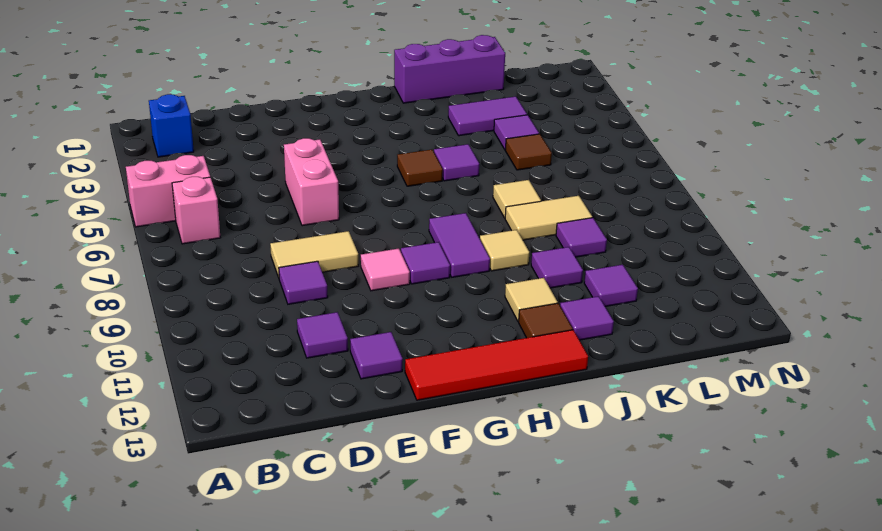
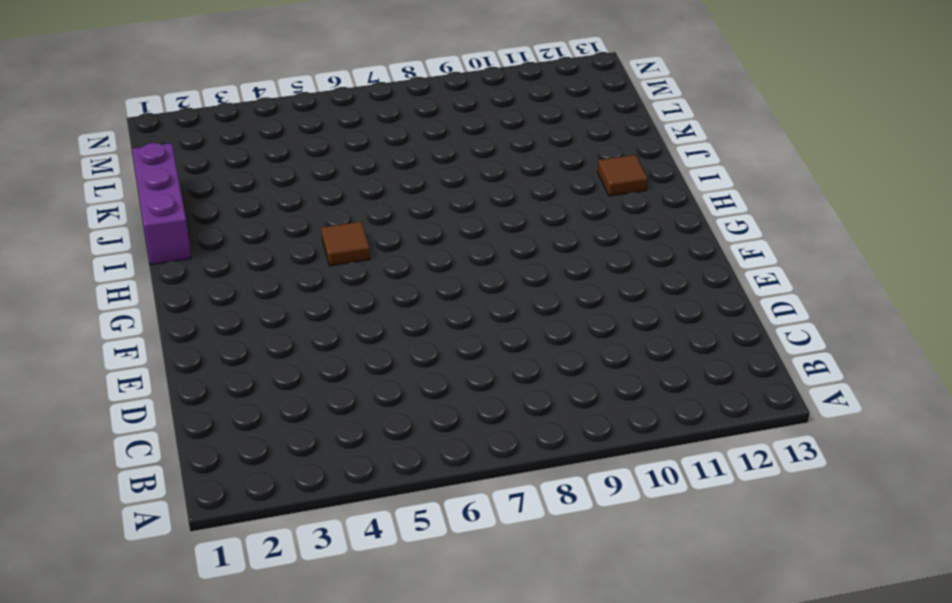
none -> pink 1x2 brick [126,155,210,227]
none -> blue 1x1 brick [149,94,194,157]
none -> pink 1x1 brick [172,177,220,244]

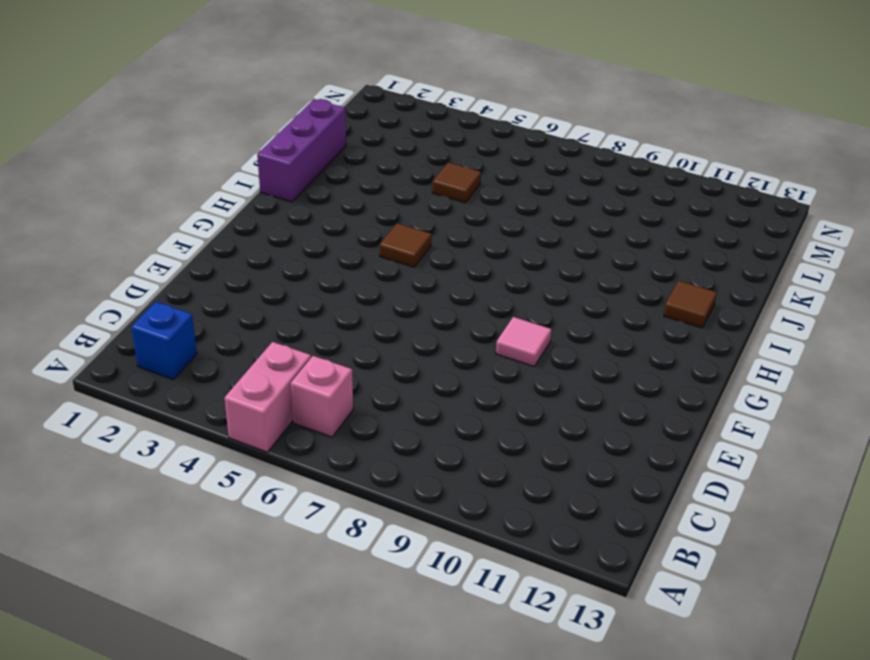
none -> tan 1x2 tile [270,231,358,278]
none -> purple 1x1 tile [279,261,328,304]
none -> purple 1x1 tile [297,312,348,358]

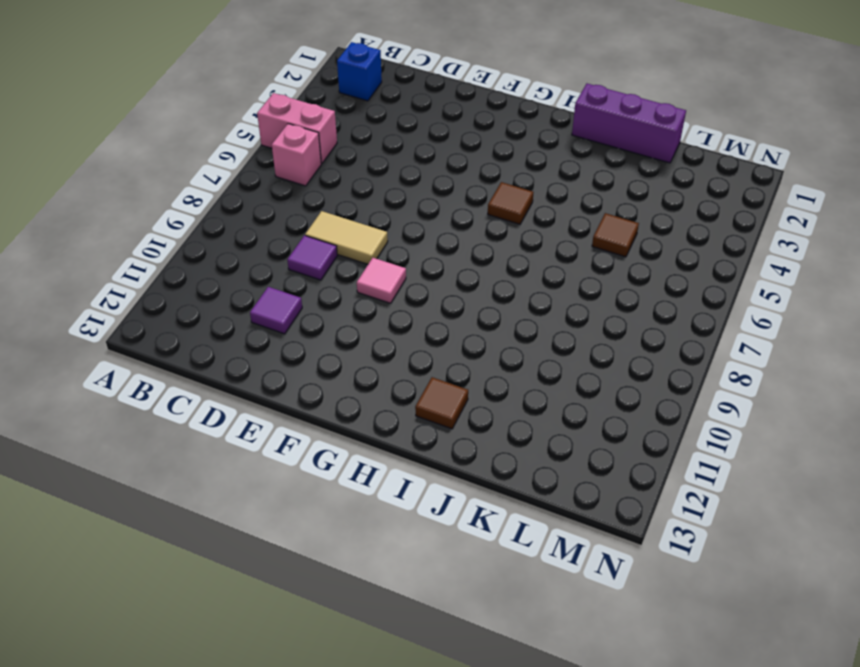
none -> pink 1x2 brick [284,138,339,226]
none -> purple 1x1 tile [350,332,403,379]
none -> red 1x4 tile [405,330,588,400]

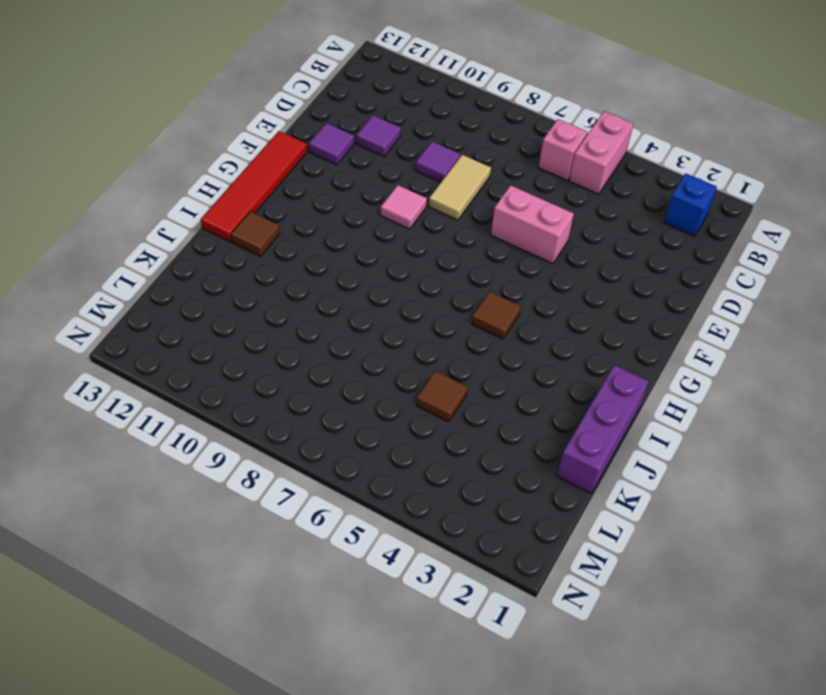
none -> purple 1x1 tile [401,242,450,284]
none -> purple 1x2 tile [429,213,490,277]
none -> purple 1x1 tile [434,144,479,181]

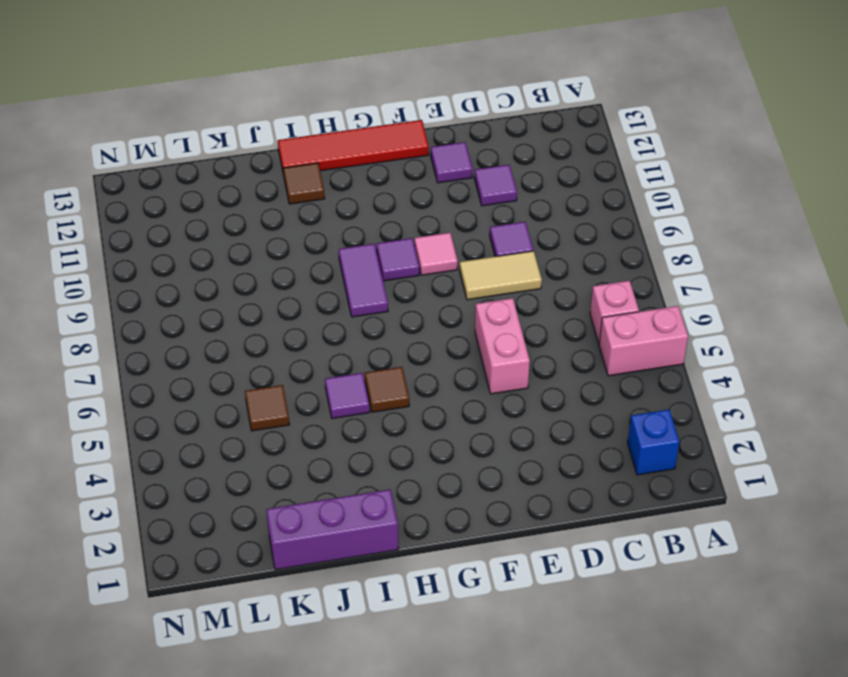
none -> tan 1x1 tile [480,230,529,271]
none -> tan 1x1 tile [505,278,558,322]
none -> purple 1x2 tile [448,96,527,136]

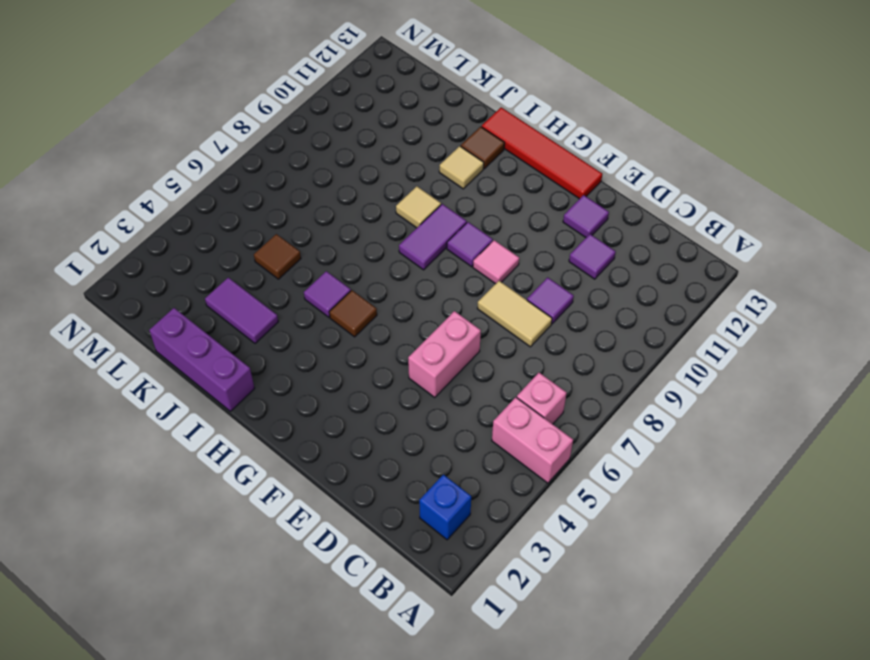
none -> tan 1x1 tile [493,180,541,218]
none -> tan 1x2 tile [505,196,592,240]
none -> purple 1x1 tile [531,247,583,288]

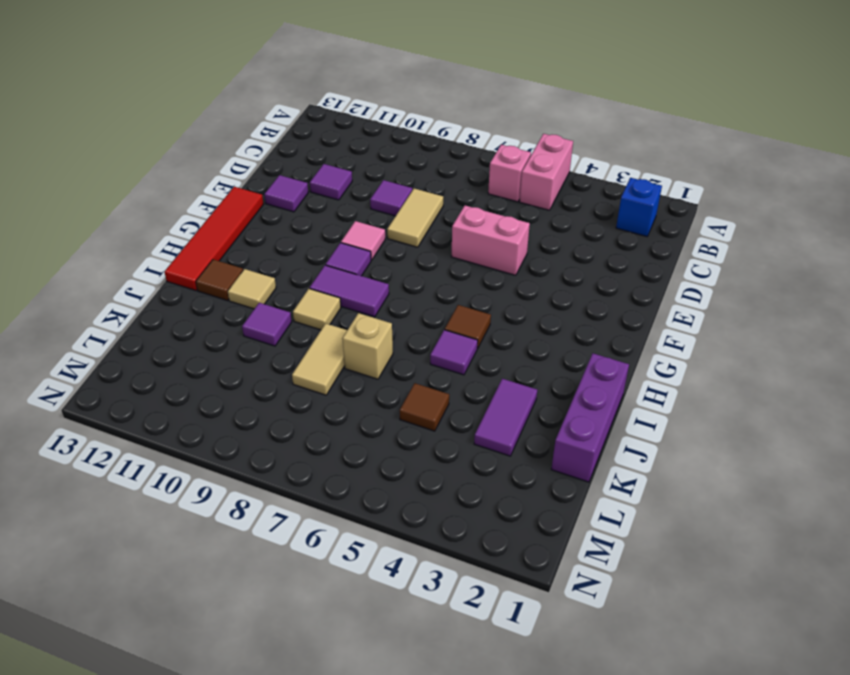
tan 1x1 brick [342,313,393,379] -> tan 1x1 tile [493,180,541,218]
none -> purple 1x1 tile [560,296,614,340]
none -> purple 1x1 tile [494,115,539,150]
none -> purple 1x1 tile [556,218,607,257]

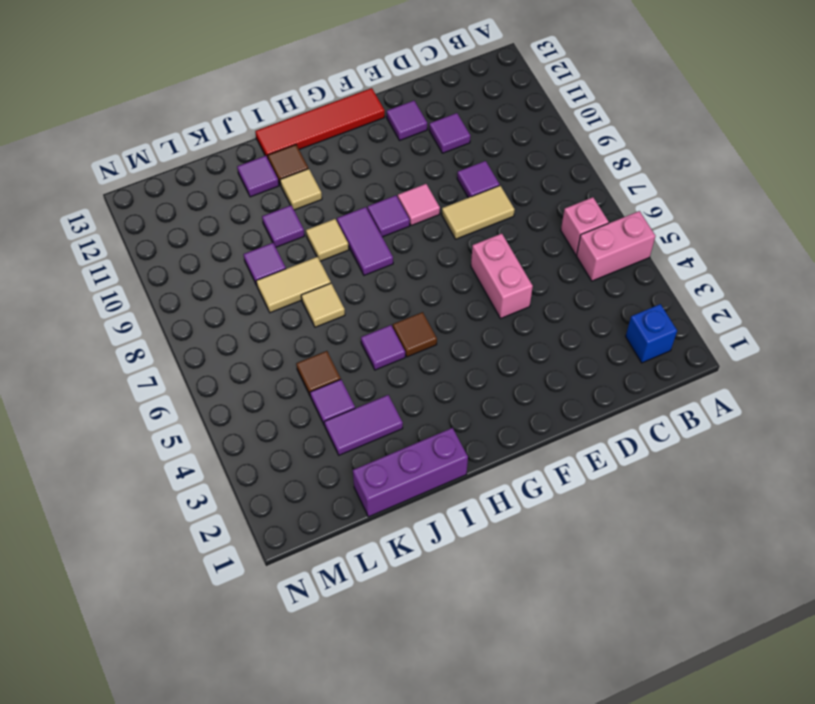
none -> purple 1x1 tile [584,265,638,306]

